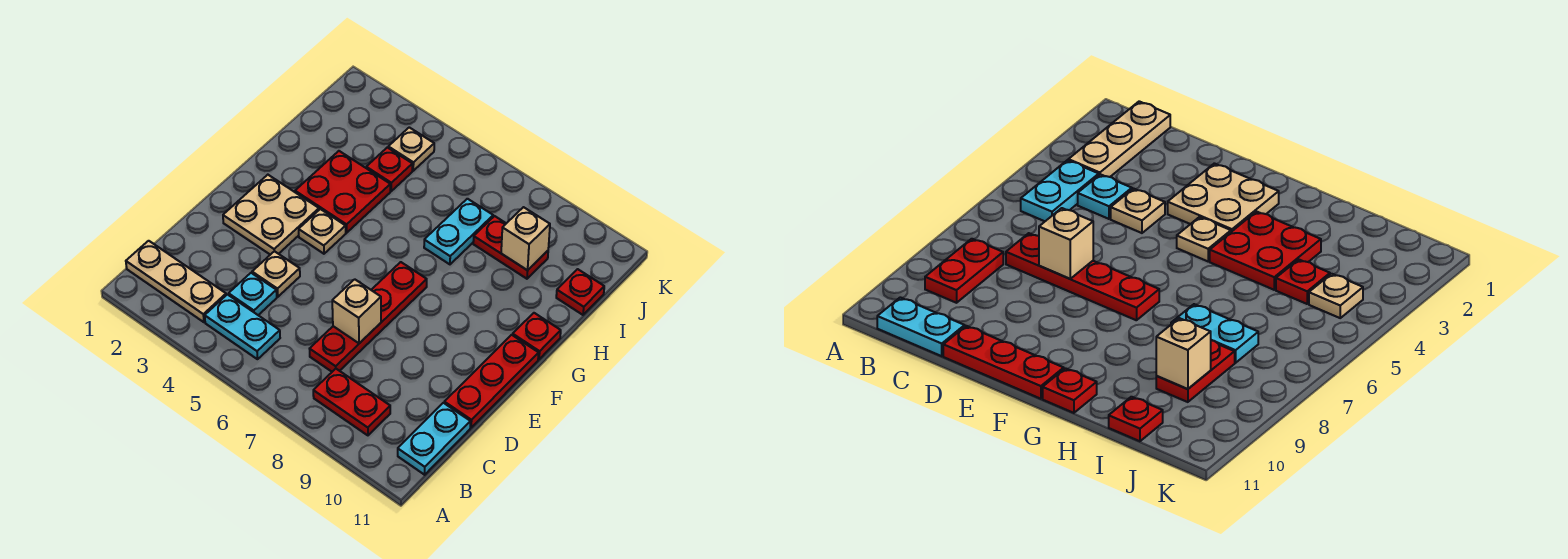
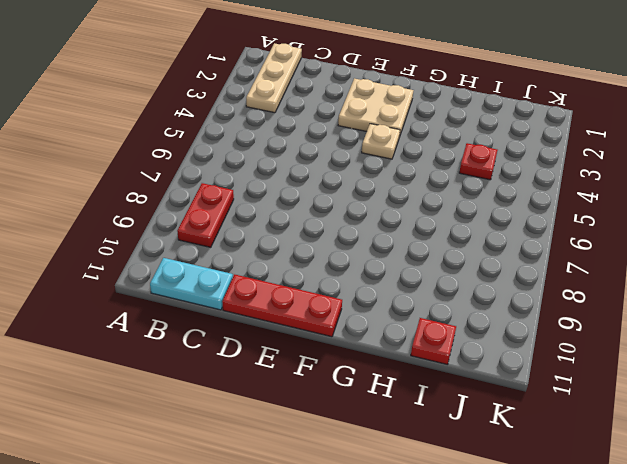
none -> cyan 1x2 plate [205,294,280,359]
none -> cyan 1x1 plate [229,273,277,315]
none -> red 1x4 plate [310,262,427,372]

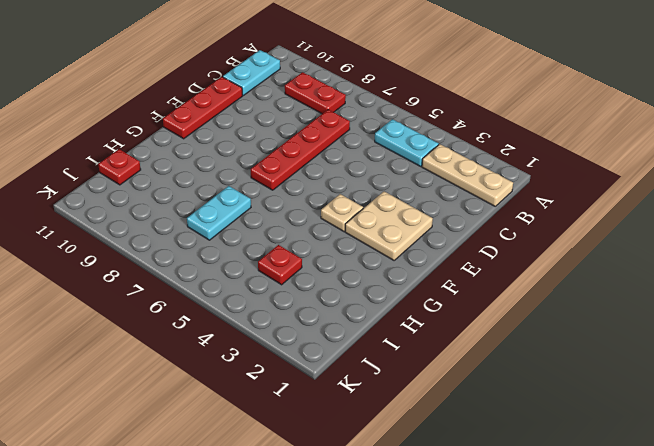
none -> cyan 1x1 plate [229,273,277,315]
none -> tan 1x1 plate [252,251,300,297]
none -> red 2x2 plate [295,151,390,233]

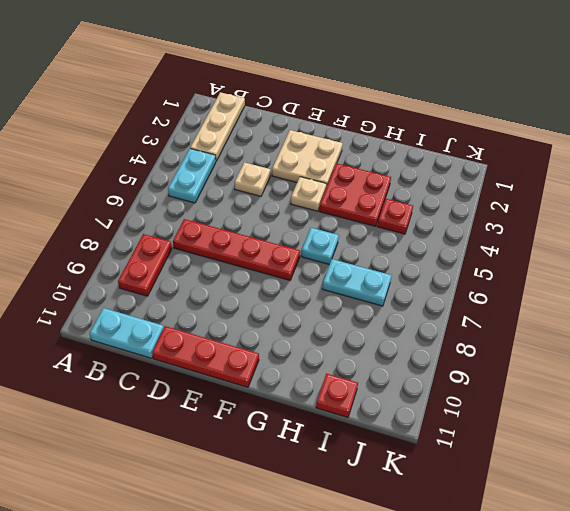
cyan 1x1 plate [301,228,339,265] -> cyan 1x1 plate moved to [229,273,277,315]
none -> red 1x1 plate [513,313,561,359]
none -> red 1x2 plate [473,216,548,279]
none -> tan 1x1 plate [388,127,434,171]

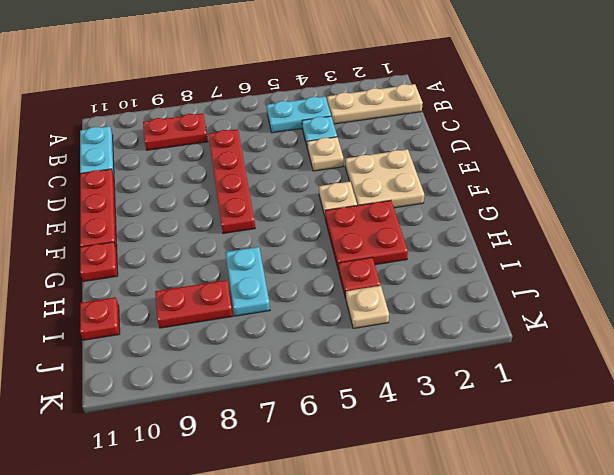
none -> tan 1x1 brick [332,279,381,343]
none -> tan 1x1 brick [501,207,550,270]

